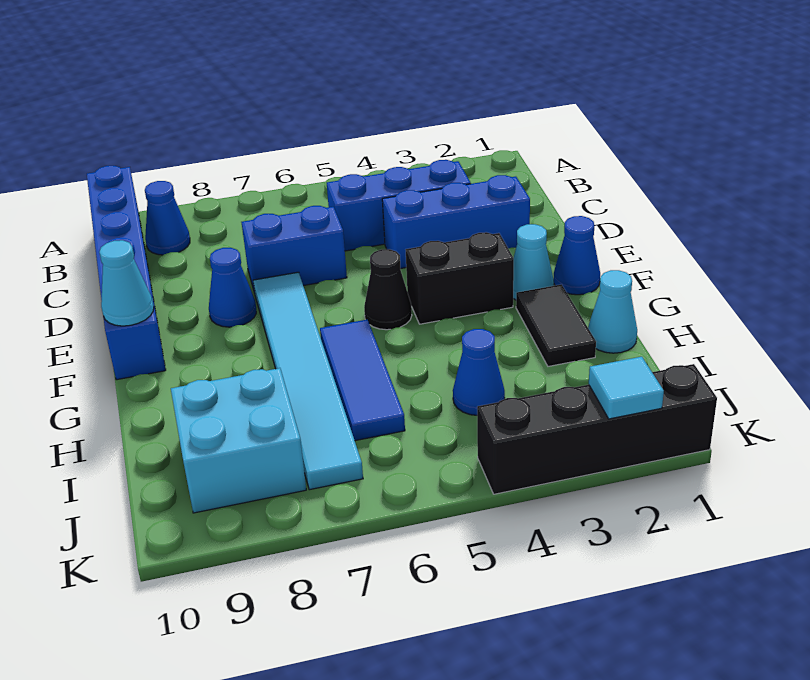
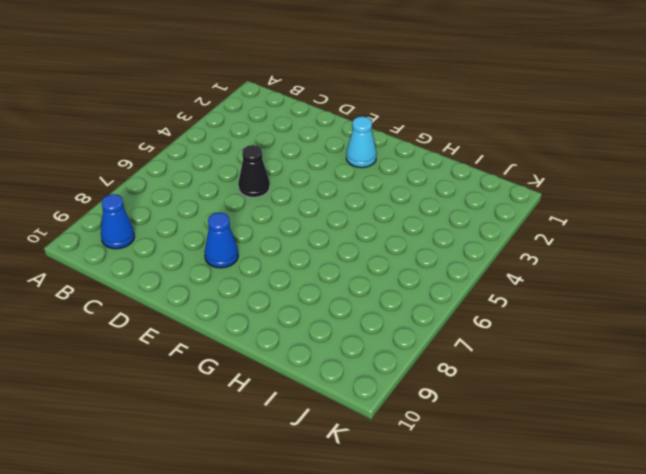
black 1x1 cone [238,145,270,197] -> black 1x1 cone moved to [364,249,412,330]
none -> blue 1x6 brick [87,166,166,380]
none -> blue 1x3 brick [327,160,471,251]
none -> blue 1x3 brick [382,175,530,269]

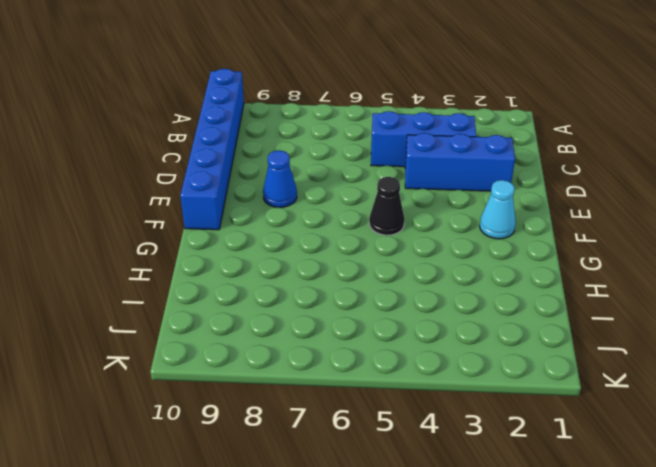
none -> blue 1x1 cone [145,181,190,255]
none -> blue 1x2 brick [242,206,347,292]
none -> cyan 1x6 tile [253,272,363,490]

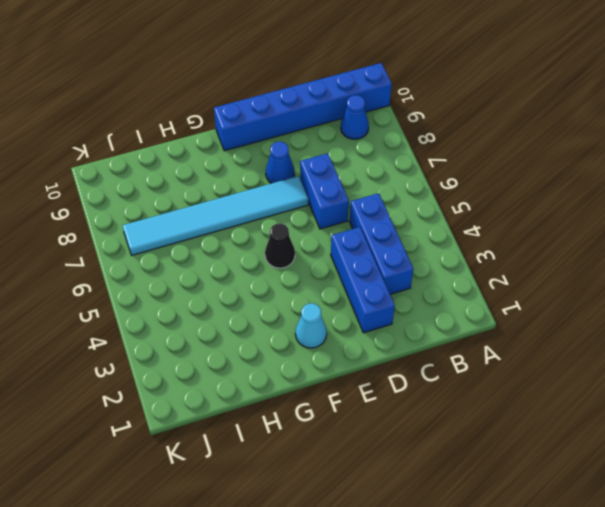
none -> blue 1x1 cone [553,216,600,295]
none -> black 1x2 brick [406,232,514,324]
none -> black 1x2 tile [516,284,596,366]

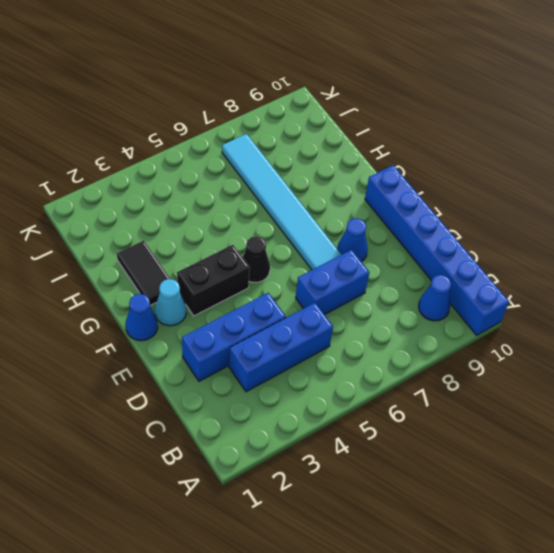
none -> blue 1x3 tile [320,320,405,441]
none -> cyan 1x1 cone [588,270,637,353]
none -> blue 1x1 cone [453,329,505,415]

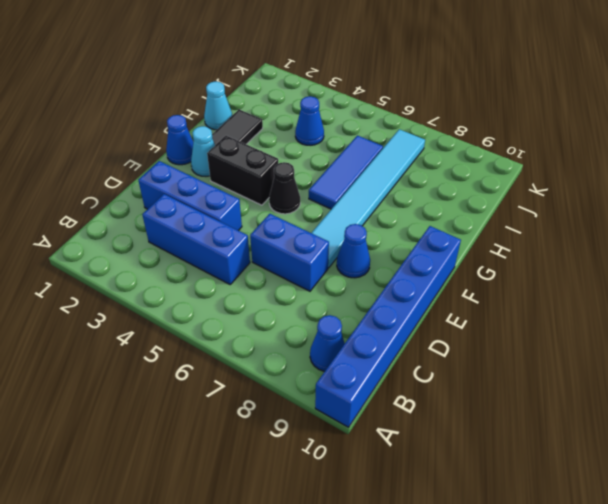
none -> cyan 2x2 brick [171,368,306,513]
none -> black 1x4 brick [477,364,717,494]
none -> cyan 1x1 cone [99,240,154,326]

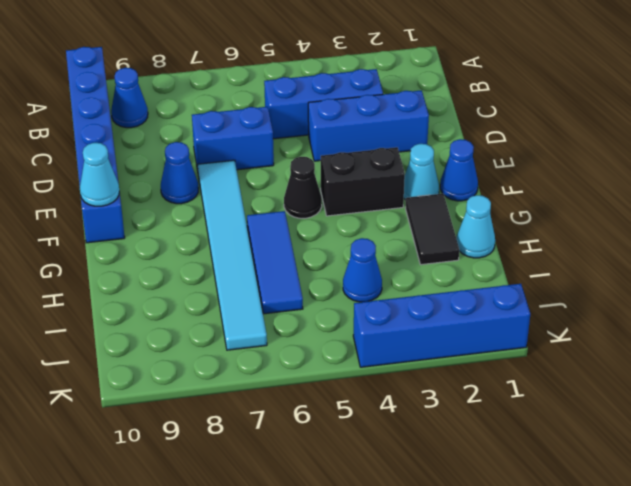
blue 1x4 brick [353,284,530,367] -> black 1x4 brick [477,364,717,494]
none -> cyan 2x2 brick [171,368,306,513]
none -> cyan 1x1 tile [589,357,664,419]

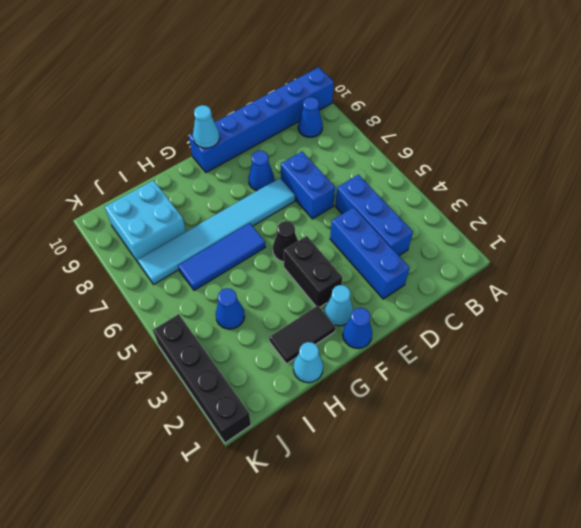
none -> cyan 1x1 tile [589,357,664,419]

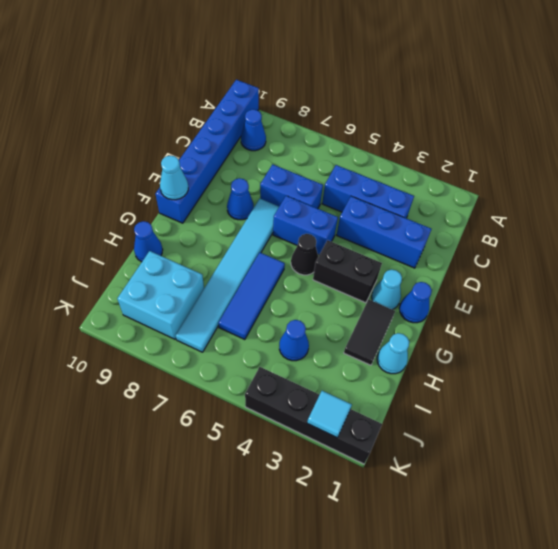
blue 1x2 brick [273,196,338,255] -> none
blue 1x1 cone [134,221,163,262] -> none

